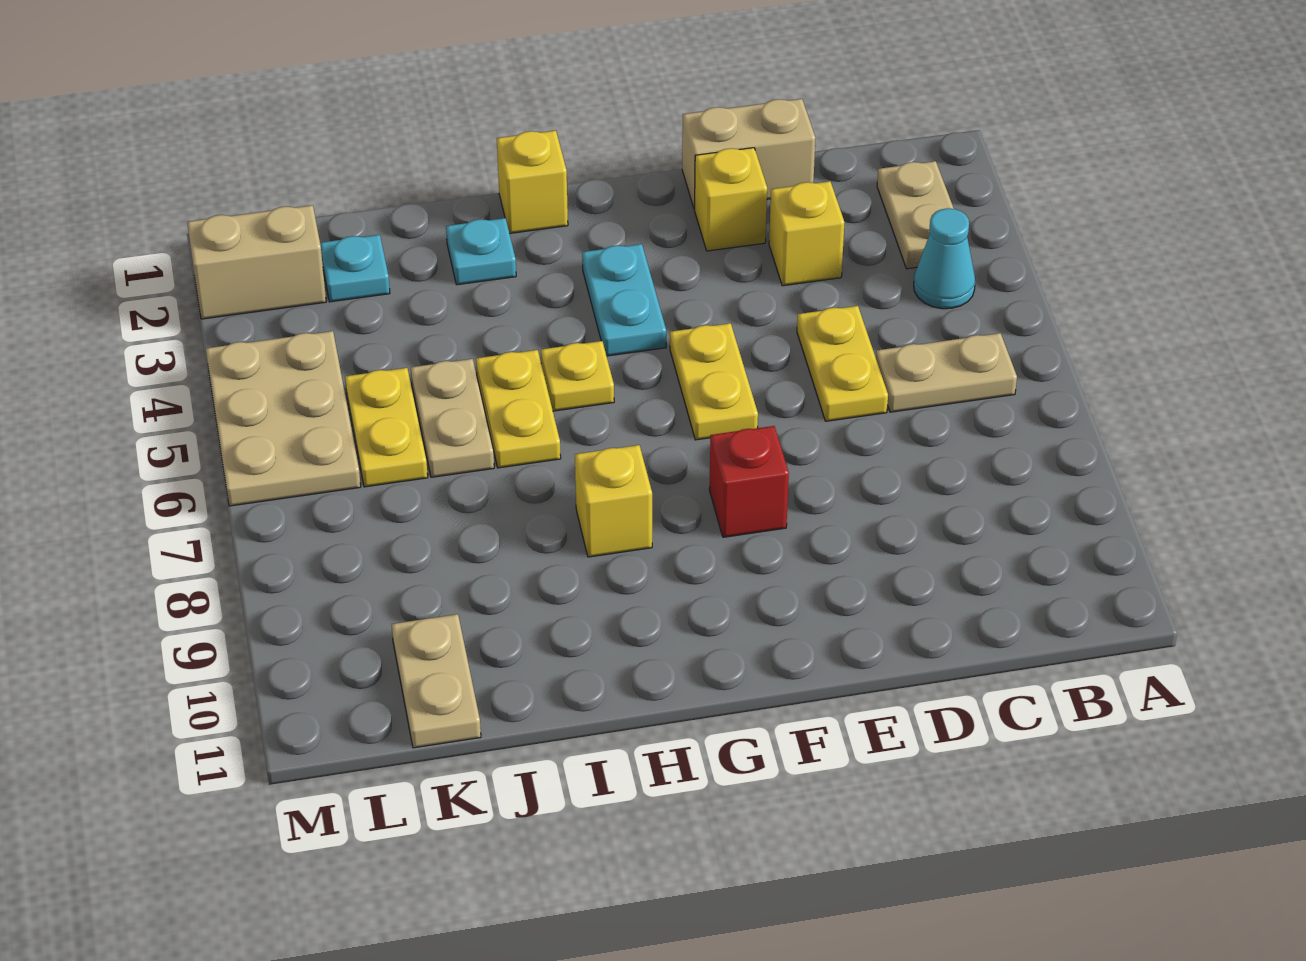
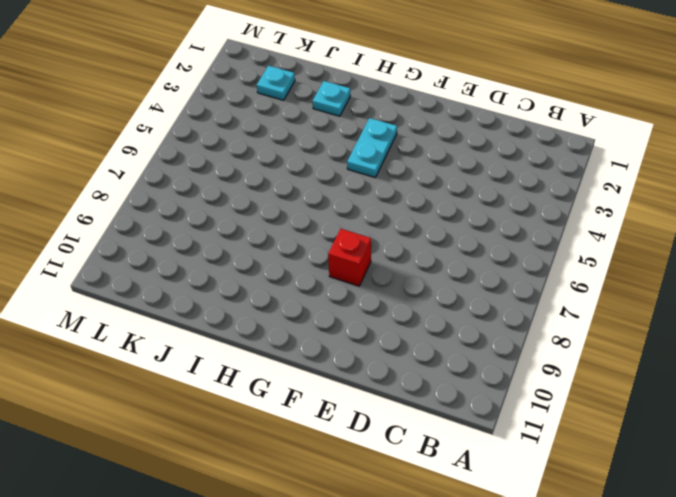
none -> tan 1x2 plate [877,161,954,269]
none -> cyan 1x1 cone [914,208,975,309]
none -> tan 1x2 plate [876,333,1017,412]

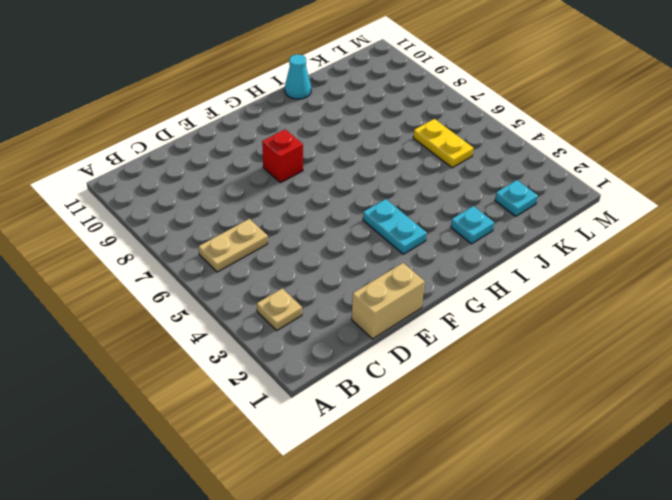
tan 1x1 plate [257,288,302,330] -> tan 1x2 plate [877,161,954,269]
cyan 1x1 cone [285,54,311,99] -> cyan 1x1 cone moved to [914,208,975,309]
none -> yellow 1x1 brick [769,181,845,286]
none -> yellow 1x2 plate [797,306,888,421]
none -> yellow 1x1 brick [695,148,767,251]

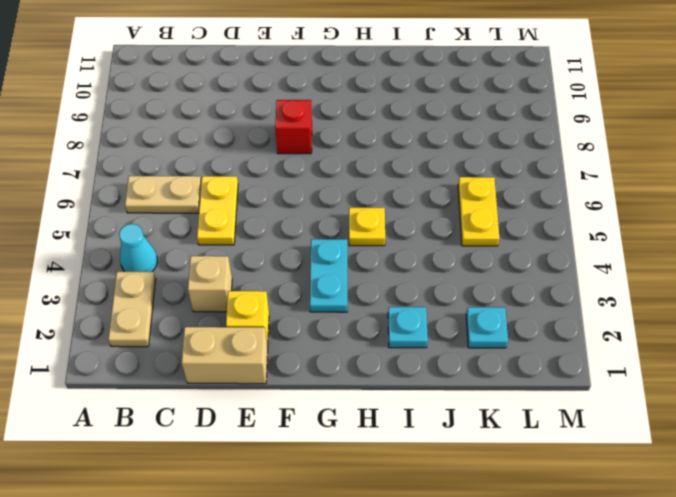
tan 1x1 brick [188,256,232,312] -> yellow 1x1 brick [769,181,845,286]
none -> yellow 1x2 plate [670,323,758,440]
none -> yellow 1x1 brick [497,131,568,233]
none -> yellow 1x1 brick [575,445,652,557]

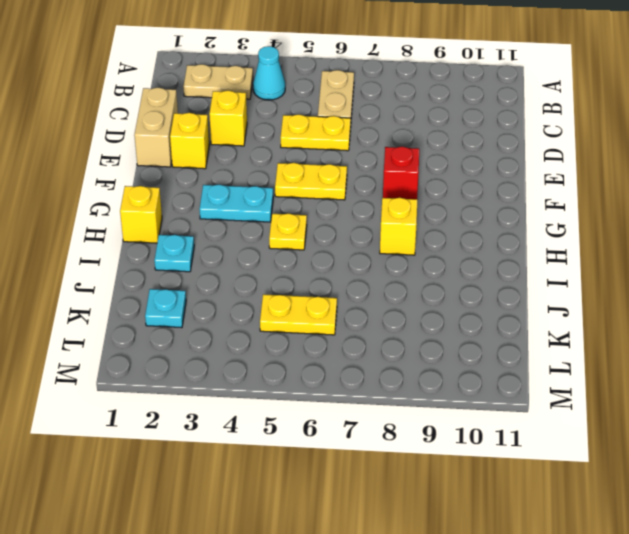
none -> yellow 1x2 plate [476,350,561,468]
none -> tan 1x2 plate [411,359,494,477]
none -> tan 1x2 plate [391,614,481,748]

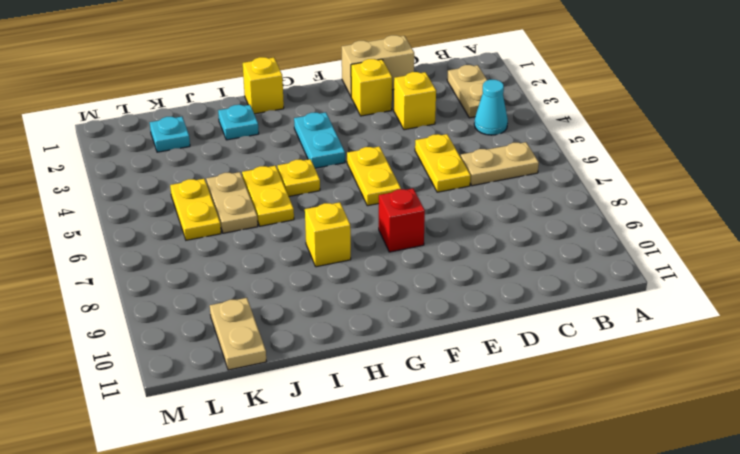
none -> tan 1x2 brick [187,205,326,319]
none -> tan 2x3 plate [206,331,361,506]

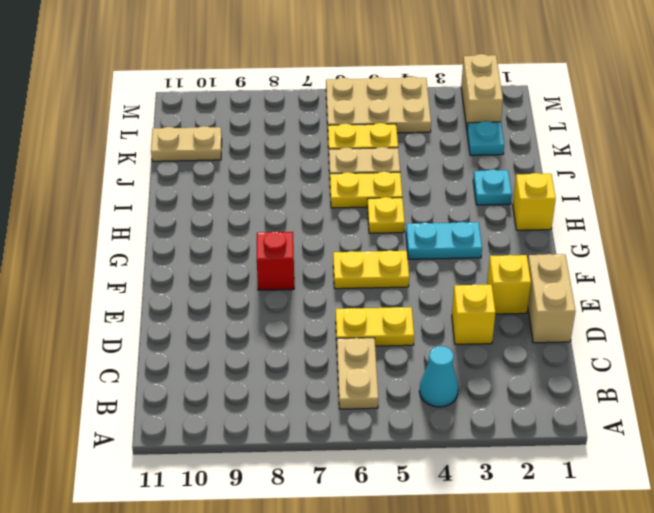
none -> tan 1x2 plate [877,161,954,269]
none -> yellow 1x1 brick [575,445,652,557]

